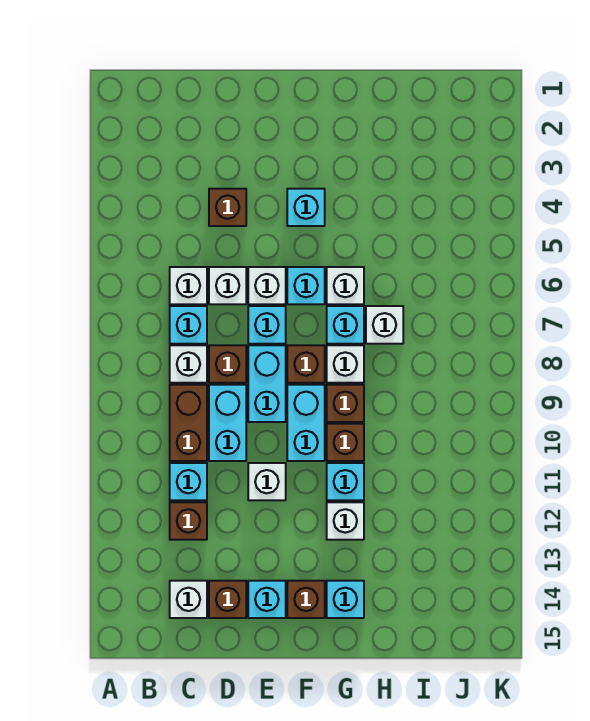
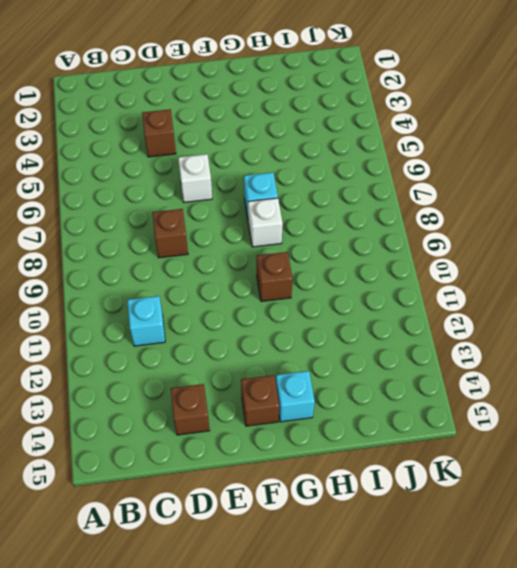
none -> white 1x1 brick [170,267,207,304]
none -> cyan 1x1 brick [170,306,207,344]
none -> white 1x1 brick [170,345,207,383]
none -> brown 1x2 brick [170,385,207,461]

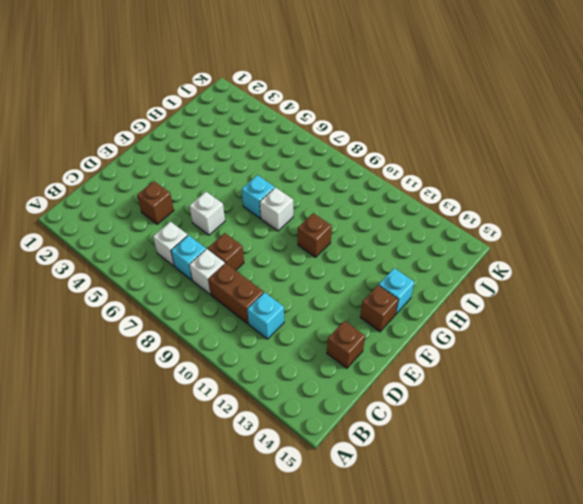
none -> brown 1x1 brick [170,502,207,540]
none -> white 1x1 brick [170,581,207,618]
none -> white 1x1 brick [209,267,246,304]
none -> cyan 1x2 brick [209,385,246,461]

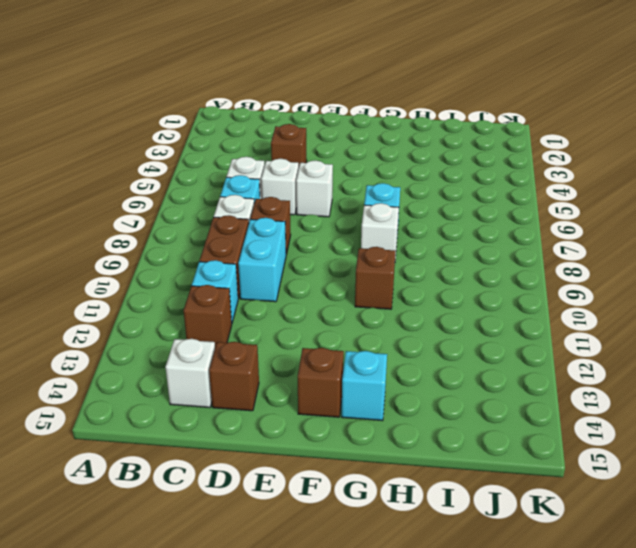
none -> cyan 1x1 brick [248,306,286,344]
none -> cyan 1x2 brick [248,345,286,422]
none -> white 1x1 brick [248,463,286,500]
none -> cyan 1x1 brick [248,581,286,618]

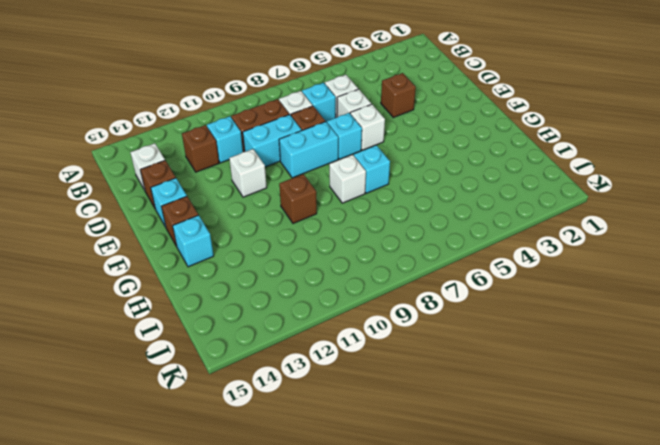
none -> cyan 1x1 brick [287,189,325,226]
none -> cyan 1x1 brick [287,267,325,304]
none -> brown 1x1 brick [287,345,325,383]
none -> cyan 1x2 brick [287,385,325,461]

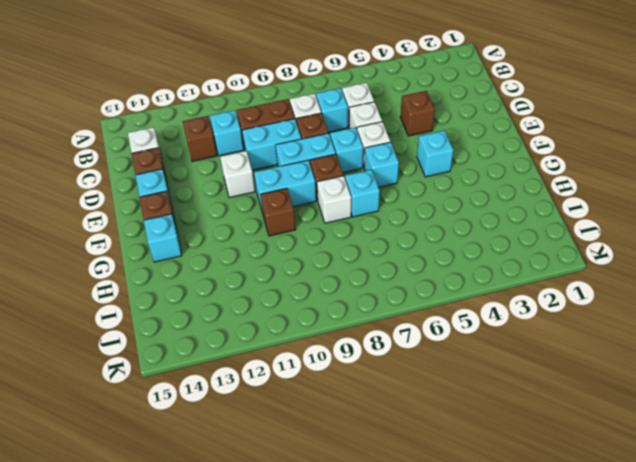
none -> white 1x1 brick [327,267,364,304]
none -> brown 1x1 brick [327,385,364,422]
none -> cyan 1x1 brick [327,463,364,500]
none -> white 1x1 brick [327,502,364,540]

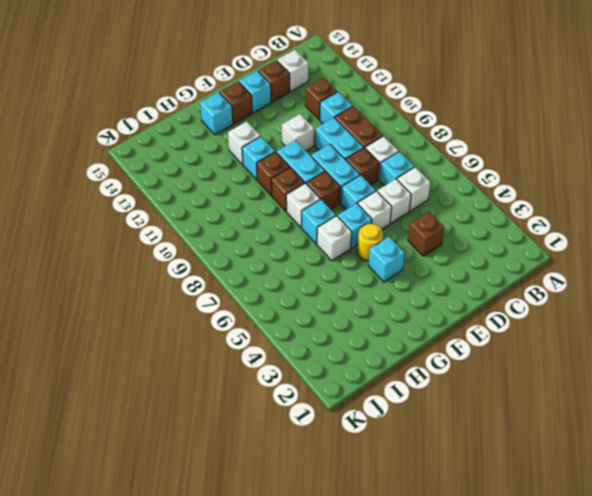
yellow 1x1 round brick [357,224,383,261] -> none
none -> white 1x1 brick [366,306,403,344]

